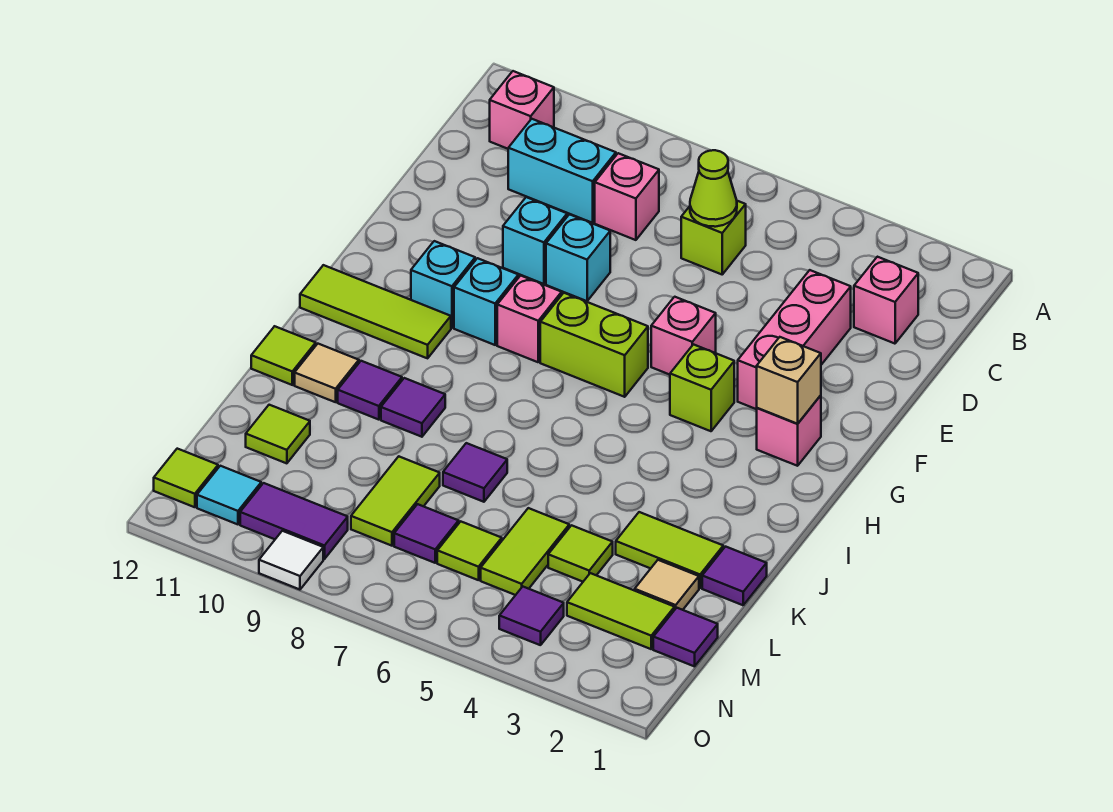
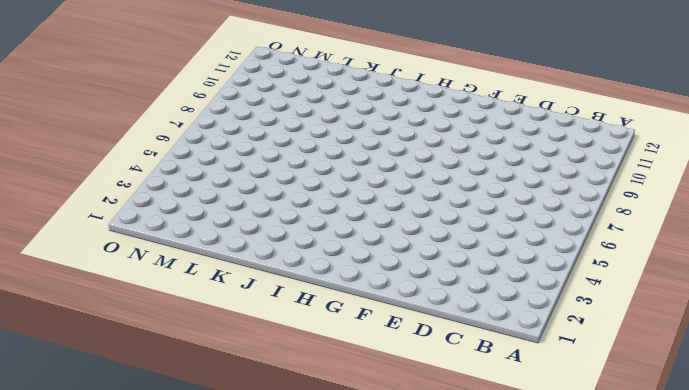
none -> pink 1x1 brick [490,71,554,149]
none -> pink 1x1 brick [854,257,918,344]
none -> lime 1x1 brick [681,201,746,274]
none -> pink 1x1 brick [595,153,659,240]

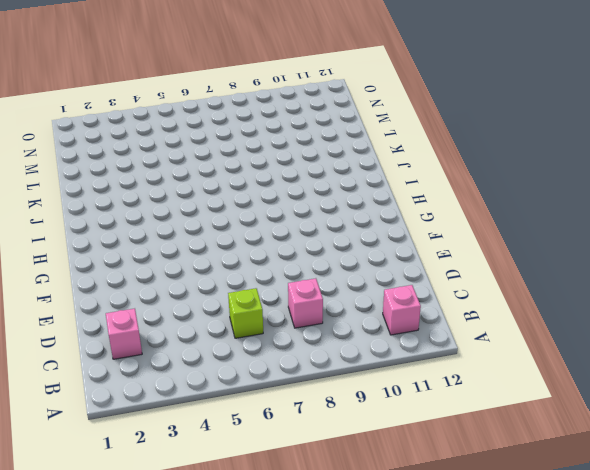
none -> cyan 1x2 brick [508,119,616,223]
none -> pink 1x3 brick [738,270,851,409]
none -> cyan 1x1 brick [546,214,610,301]
none -> cyan 1x1 brick [503,197,567,284]

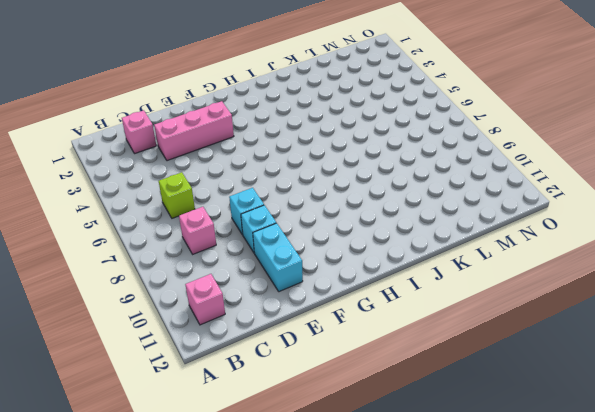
cyan 1x2 brick [253,223,303,292] -> cyan 1x2 brick moved to [508,119,616,223]
none -> pink 1x1 brick [651,297,716,375]
none -> pink 1x1 brick [757,395,821,466]
none -> lime 1x1 brick [670,345,734,431]
none -> lime 1x2 brick [540,293,648,397]

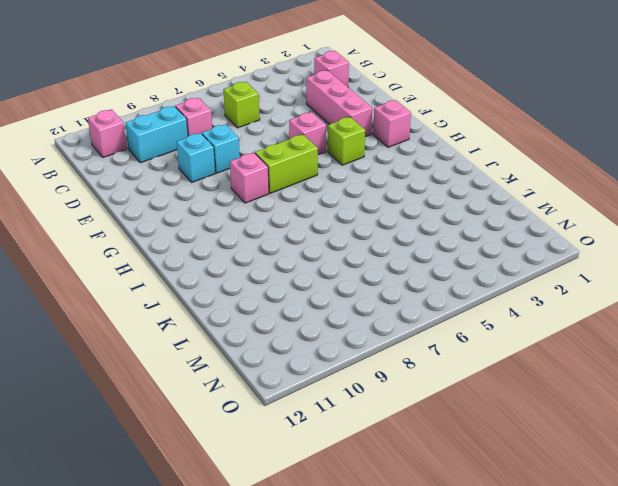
none -> cyan 1x1 brick [454,258,518,345]
none -> cyan 1x1 brick [411,241,475,328]
none -> lime 1x3 tile [300,265,451,358]
none -> purple 1x1 tile [381,378,445,437]

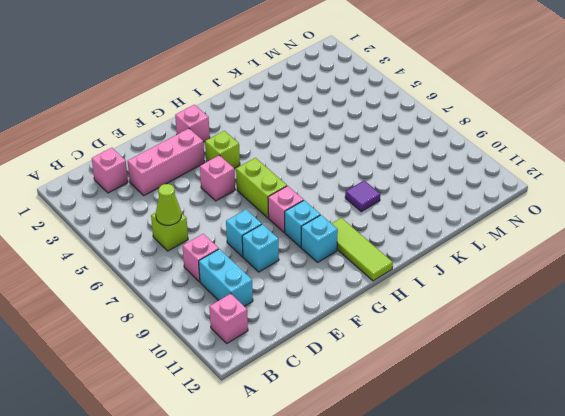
none -> purple 1x1 tile [338,361,402,420]
none -> tan 1x1 tile [295,344,359,402]
none -> lime 1x1 tile [251,326,316,385]
none -> purple 1x1 tile [702,547,767,605]

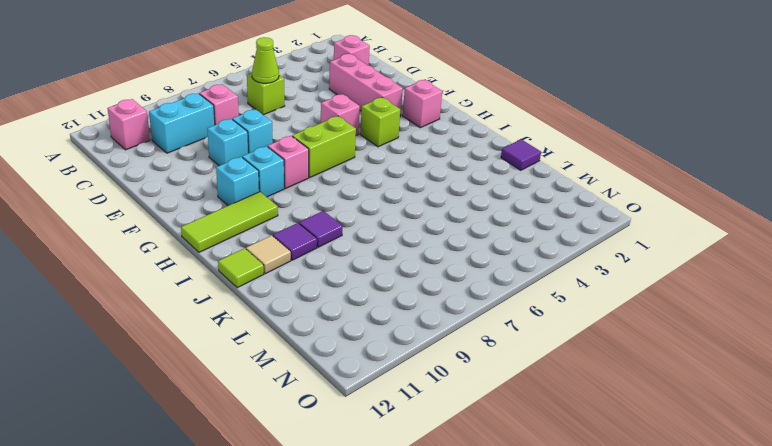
none -> lime 1x2 tile [616,512,723,588]
none -> purple 1x1 tile [443,443,507,502]
none -> tan 1x1 tile [635,560,699,610]
none -> lime 1x1 tile [548,525,613,582]

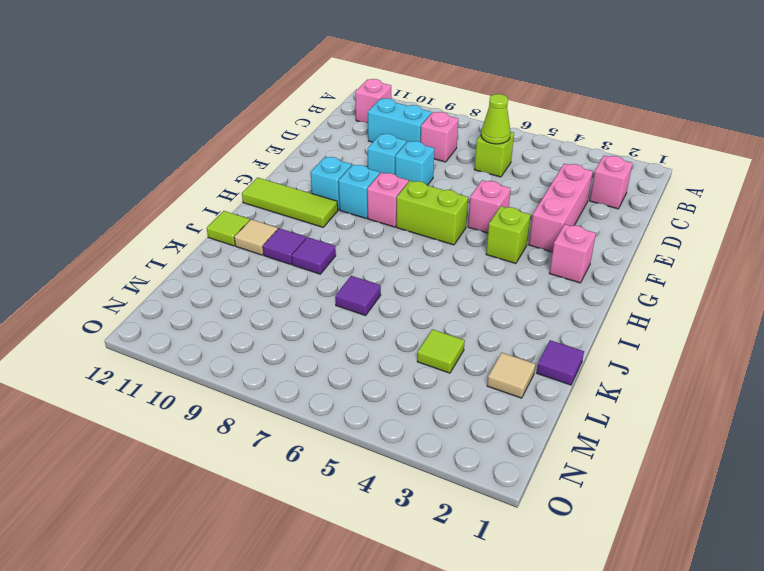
none -> lime 1x2 tile [616,512,723,588]
none -> lime 1x2 tile [481,508,569,595]
none -> lime 1x2 tile [351,456,440,546]
none -> lime 1x1 tile [246,405,310,463]

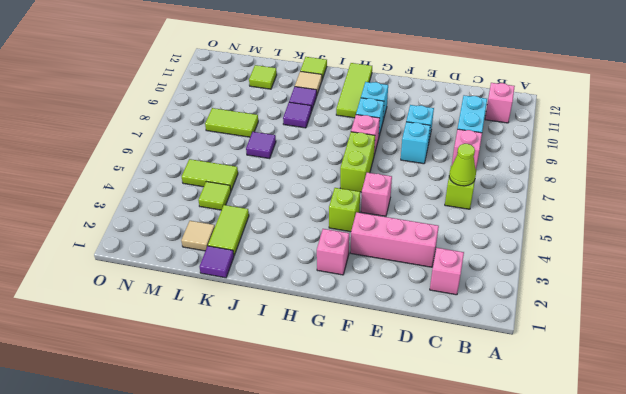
none -> purple 1x1 tile [653,608,718,666]
none -> lime 1x2 tile [567,573,675,649]
none -> lime 1x1 tile [437,522,502,580]
none -> purple 1x1 tile [394,504,459,563]

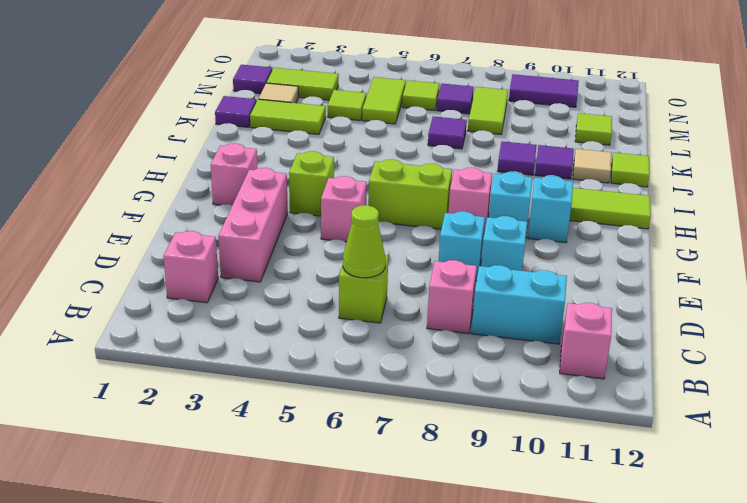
none -> purple 1x1 tile [499,587,564,645]
none -> cyan 1x1 tile [197,466,261,524]
none -> lime 1x1 tile [154,449,218,507]
none -> white 1x1 tile [259,531,323,590]

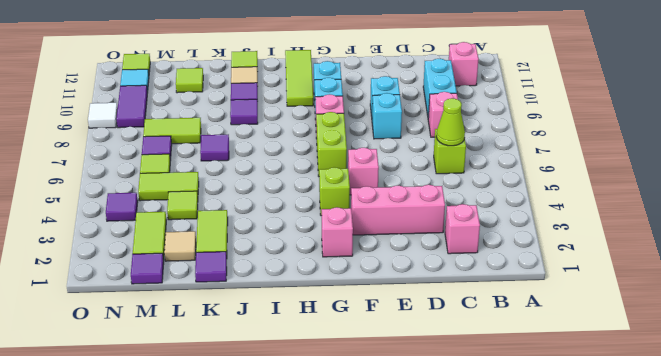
none -> tan 1x1 brick [757,337,821,424]

